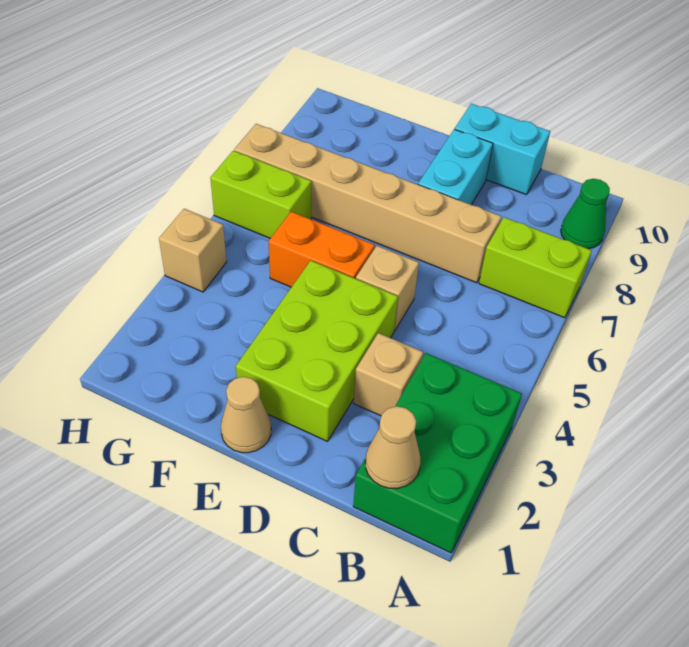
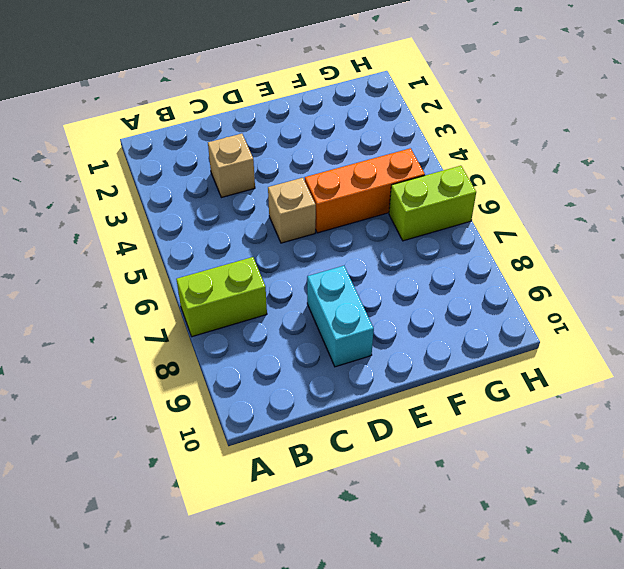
orange 1x3 brick [305,148,425,233] -> orange 1x2 brick [269,212,375,287]
none -> green 2x3 brick [353,353,522,553]
none -> green 1x1 cone [561,179,610,249]
none -> tan 1x6 brick [234,124,501,283]

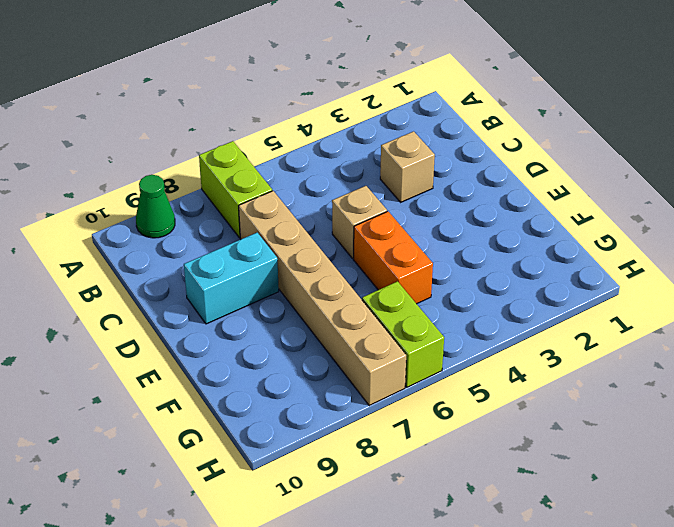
none -> green 2x3 brick [353,353,522,553]
none -> cyan 1x2 brick [455,104,550,195]
none -> lime 2x3 brick [236,261,398,441]

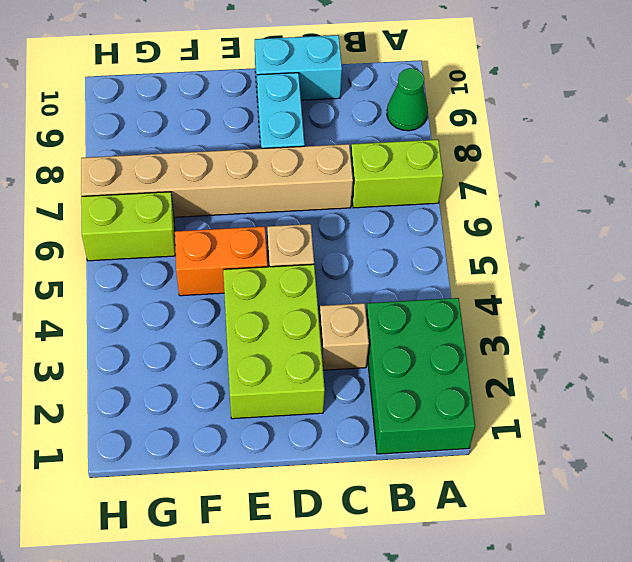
none -> tan 1x1 cone [221,377,271,453]
none -> tan 1x1 brick [159,209,227,292]
none -> tan 1x1 cone [365,406,421,489]

